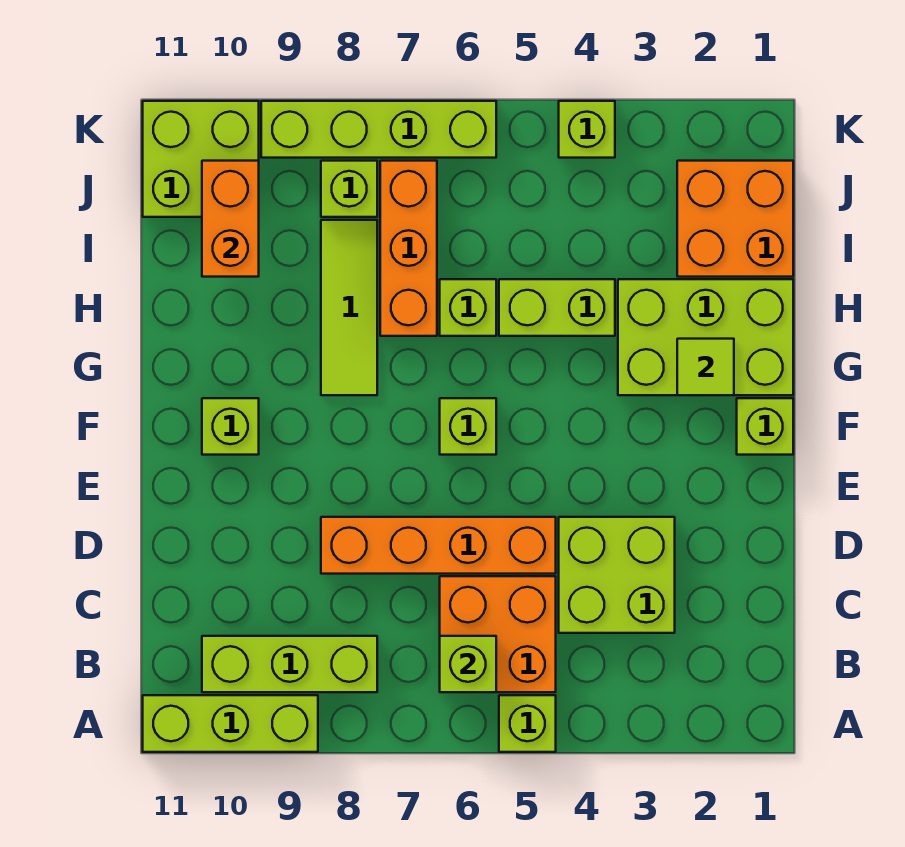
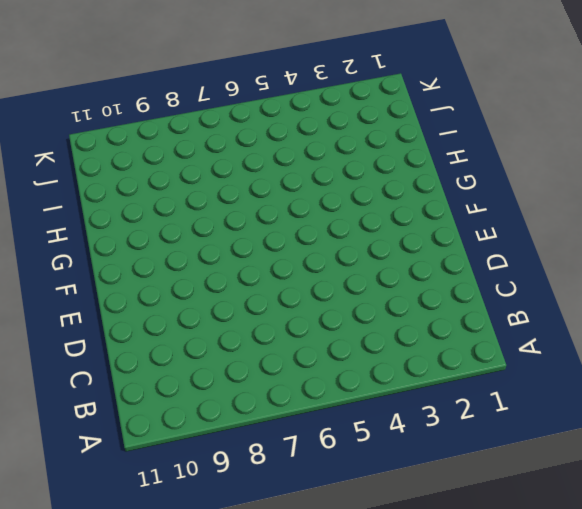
none -> lime 1x1 brick [499,695,556,752]
none -> lime 1x3 brick [143,695,318,752]
none -> orange 2x2 brick [440,576,556,692]

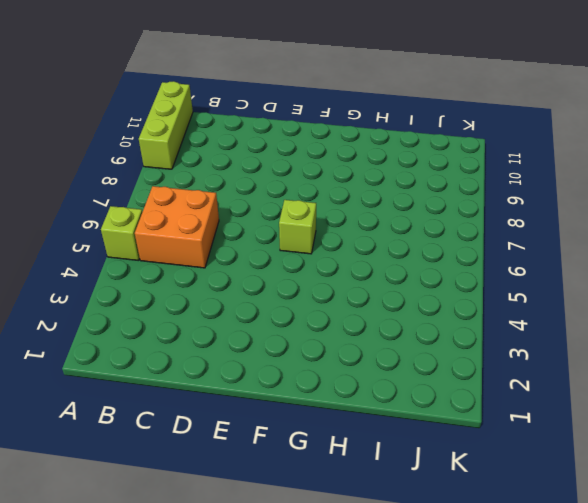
none -> lime 1x3 brick [202,636,377,692]
none -> lime 2x2 brick [559,517,675,633]
none -> orange 1x4 brick [321,517,556,574]

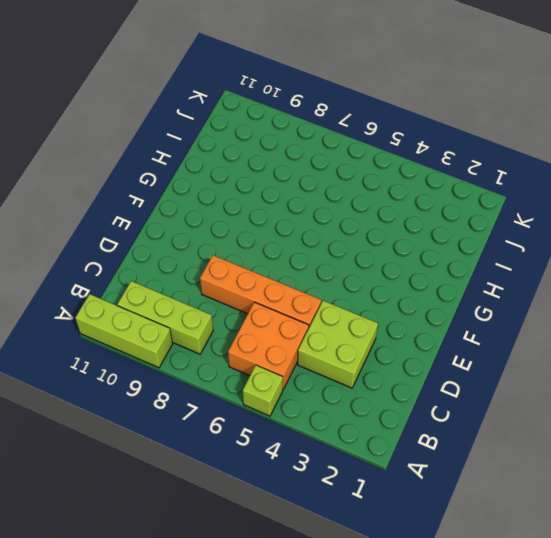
none -> lime 1x1 brick [737,398,793,455]
none -> lime 1x1 brick [440,398,496,455]
none -> lime 1x1 brick [202,398,259,455]

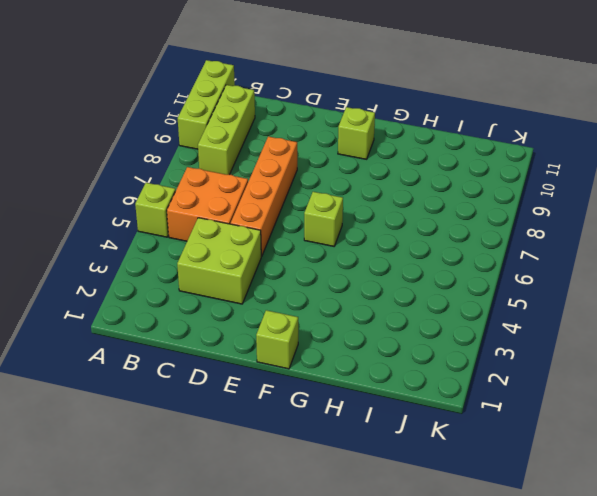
none -> lime 2x3 brick [618,279,793,395]
none -> lime 1x3 tile [321,220,377,395]
none -> lime 1x2 brick [499,279,615,336]

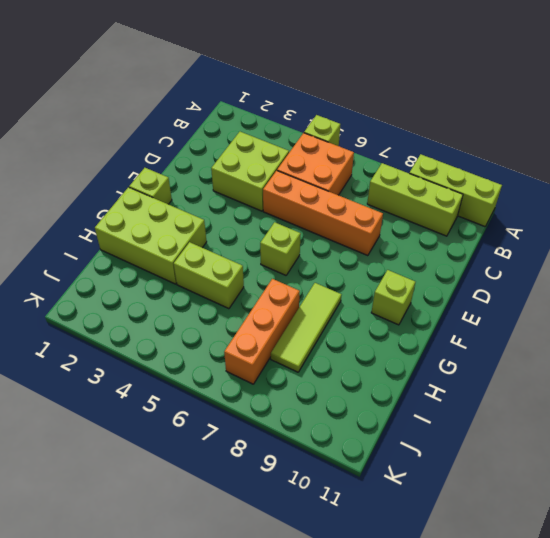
none -> lime 1x1 brick [440,279,496,336]
none -> orange 2x2 brick [677,161,793,277]
none -> lime 1x1 brick [321,161,377,217]

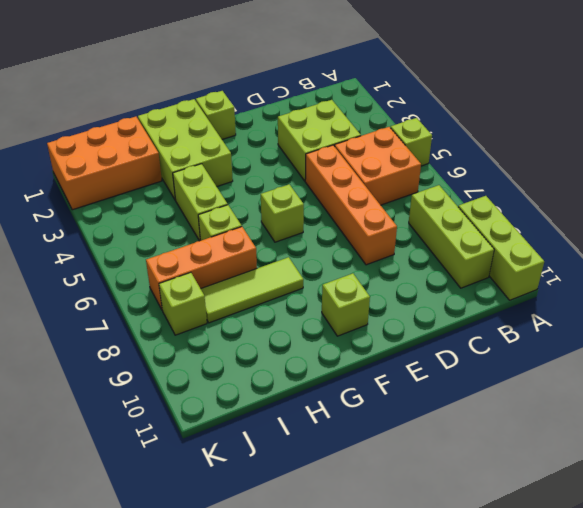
orange 2x3 brick [47,117,162,210] -> orange 2x2 brick [677,161,793,277]
none -> lime 2x2 brick [143,101,259,217]
none -> lime 1x1 brick [559,101,615,158]
none -> lime 1x4 brick [261,101,496,158]

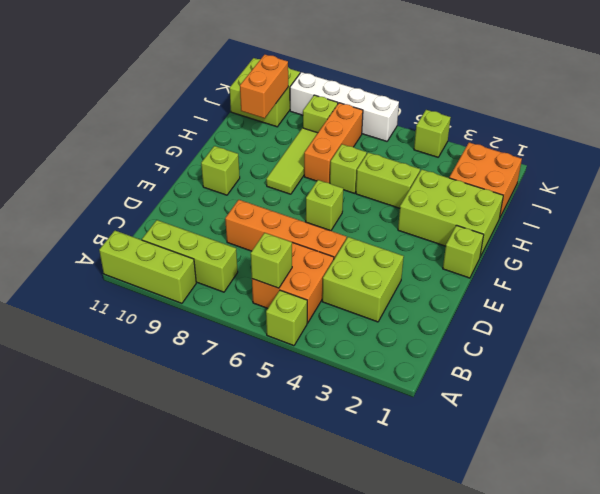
white 1x4 brick [290,72,399,141] -> lime 1x4 brick [261,101,496,158]
none -> lime 1x1 tile [677,339,734,395]

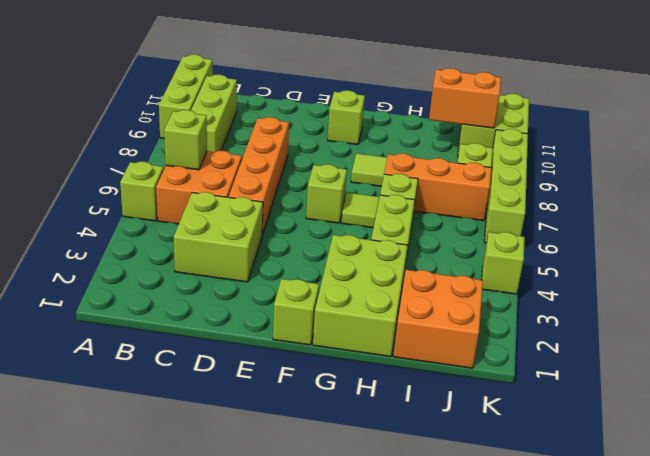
lime 1x1 tile [341,193,379,228] -> lime 1x1 tile moved to [677,339,734,395]

